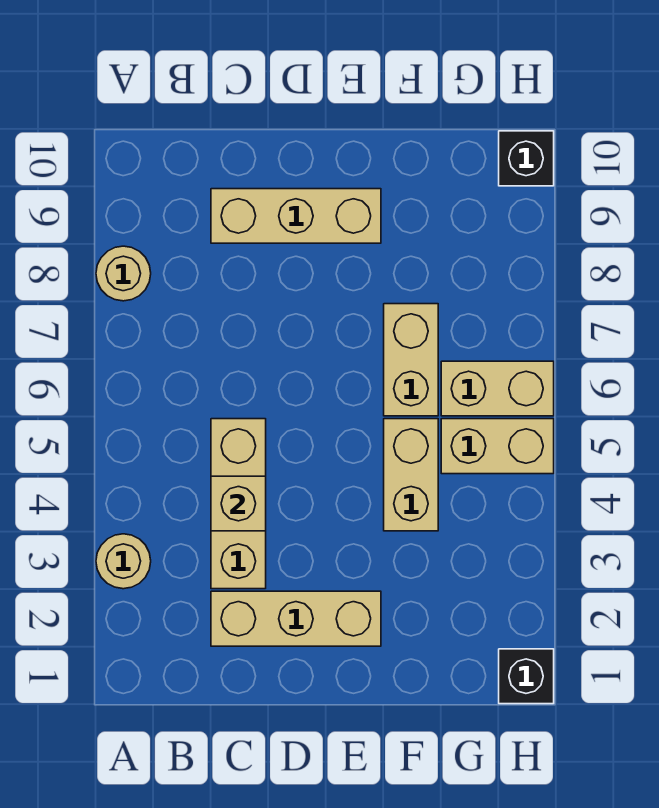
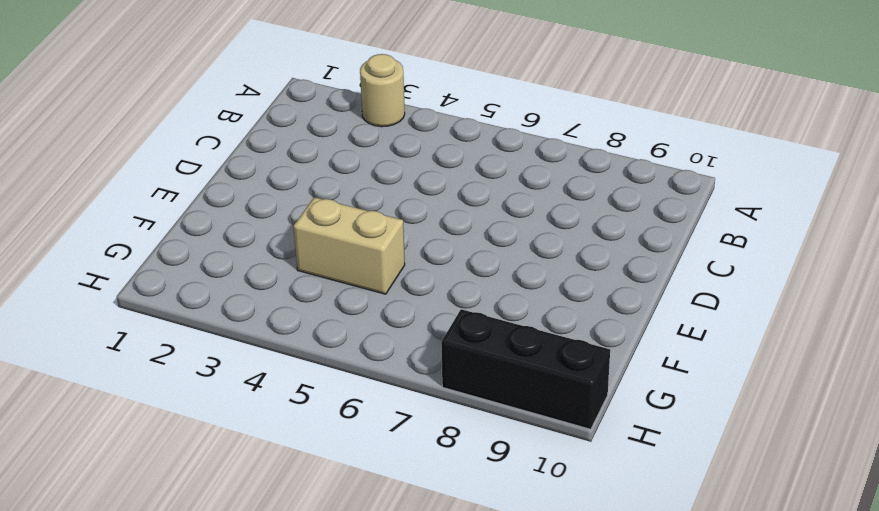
black 1x3 brick [441,309,610,429] -> black 1x1 brick [499,131,554,186]
none -> tan 1x1 round brick [96,246,151,301]
none -> tan 1x3 brick [211,591,381,646]
none -> tan 1x3 brick [211,419,266,589]

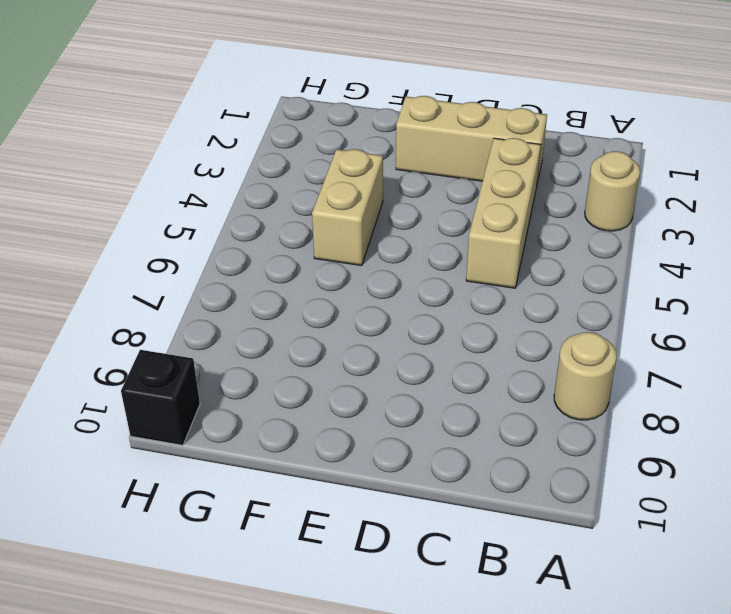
none -> tan 1x3 brick [211,189,381,243]
none -> tan 1x2 brick [384,304,438,416]
none -> tan 1x2 brick [441,419,554,474]

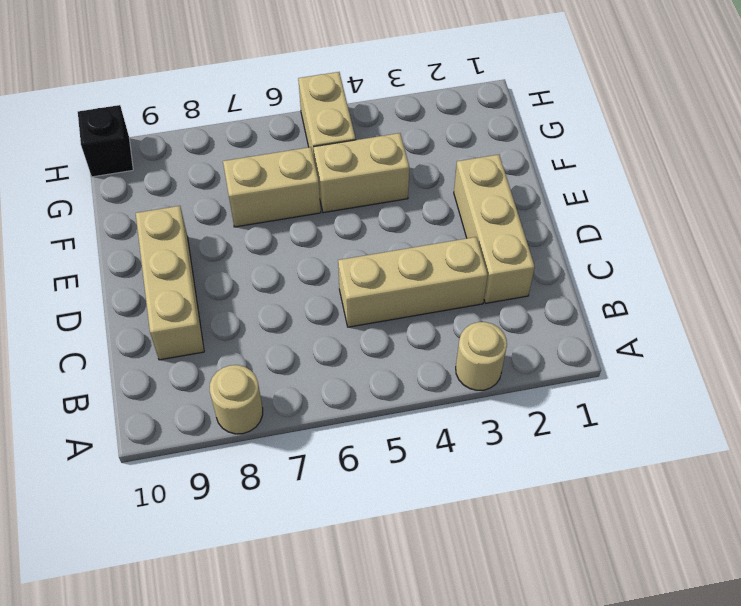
none -> tan 1x2 brick [441,361,554,416]
none -> black 1x1 brick [499,649,554,704]
none -> tan 1x1 brick [211,476,266,531]

